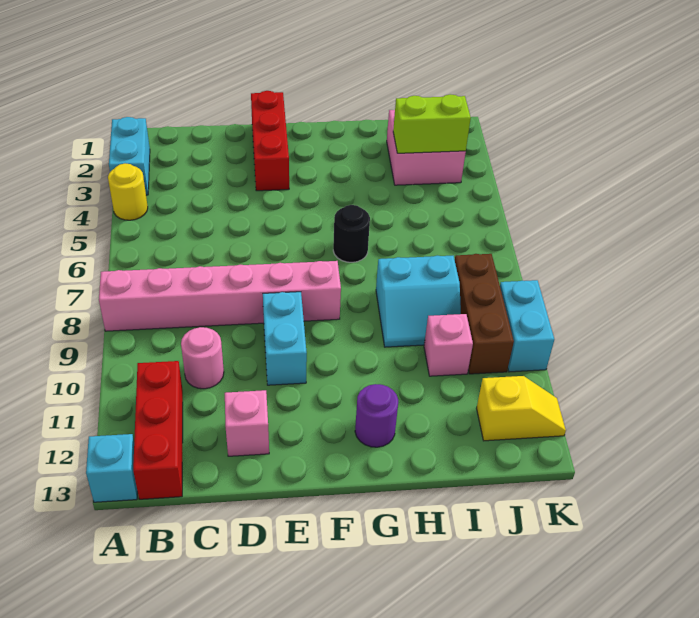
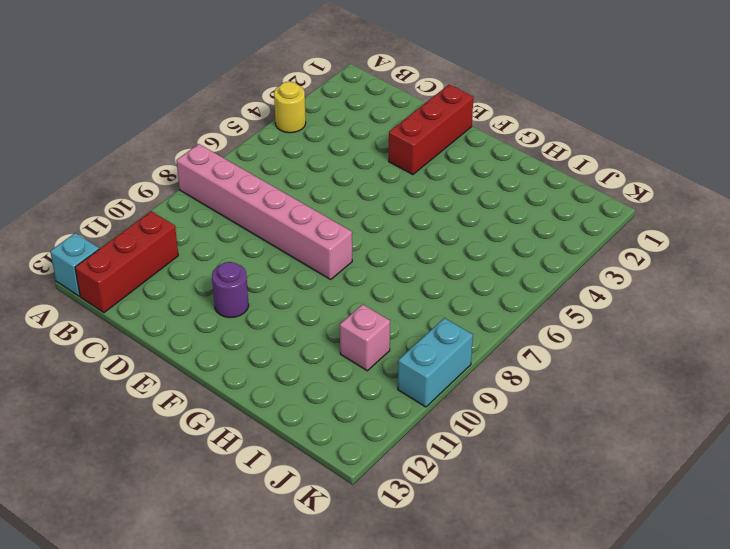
purple 1x1 round brick [212,262,249,318] -> purple 1x1 round brick moved to [355,384,398,447]
none -> cyan 1x2 brick [109,117,150,195]
none -> pink 1x1 round brick [181,327,224,389]
none -> pink 1x1 brick [225,390,269,456]

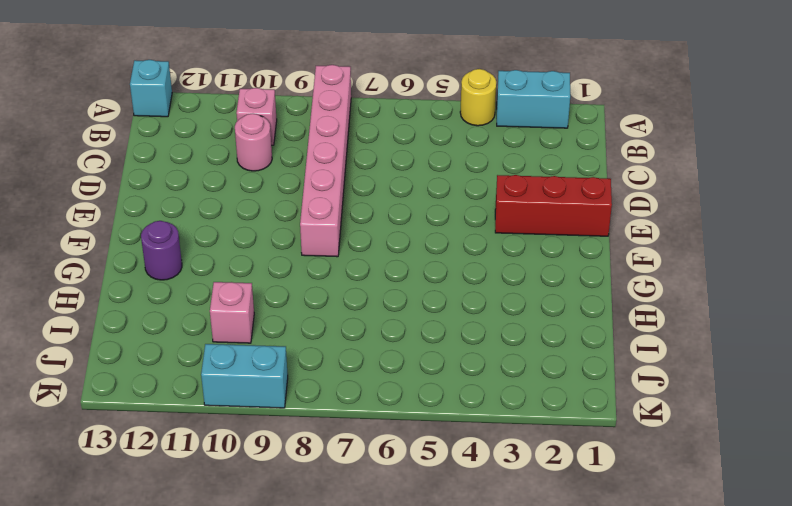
pink 1x1 brick [236,88,277,145] -> pink 1x1 brick moved to [225,390,269,456]
none -> red 1x3 brick [133,361,183,499]
none -> cyan 1x2 brick [263,292,307,385]
none -> black 1x1 round brick [333,205,370,262]

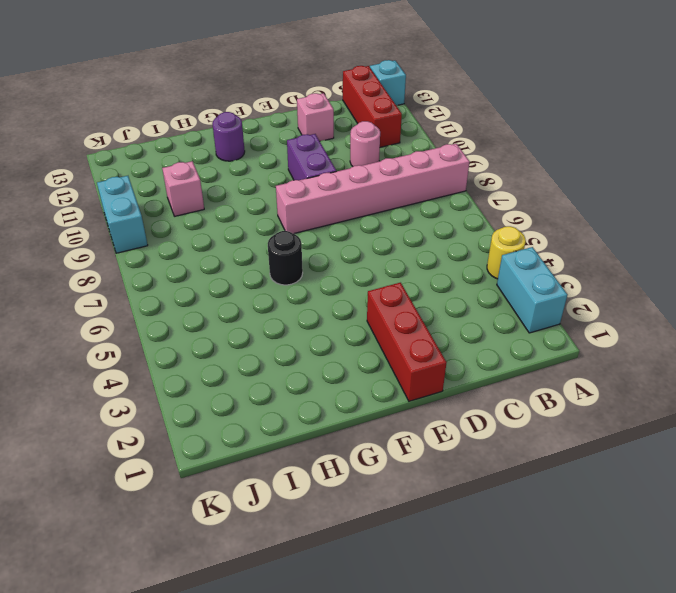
purple 1x2 brick [287,134,336,180] -> cyan 1x2 brick [263,292,307,385]
none -> cyan 2x2 slope [376,256,461,347]
none -> pink 2x2 brick [387,110,466,185]
none -> brown 1x3 brick [455,254,514,374]

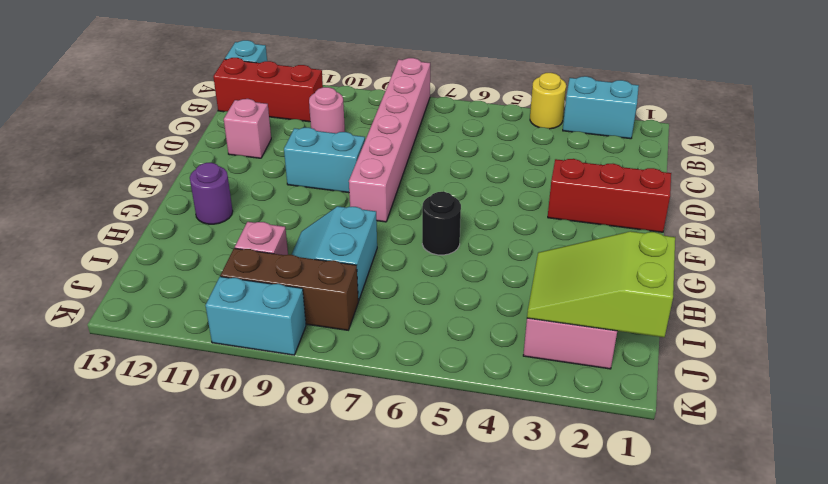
lime 2x3 slope [527,231,675,337] -> lime 1x2 brick [393,94,471,153]
none -> yellow 1x2 slope [477,376,566,441]

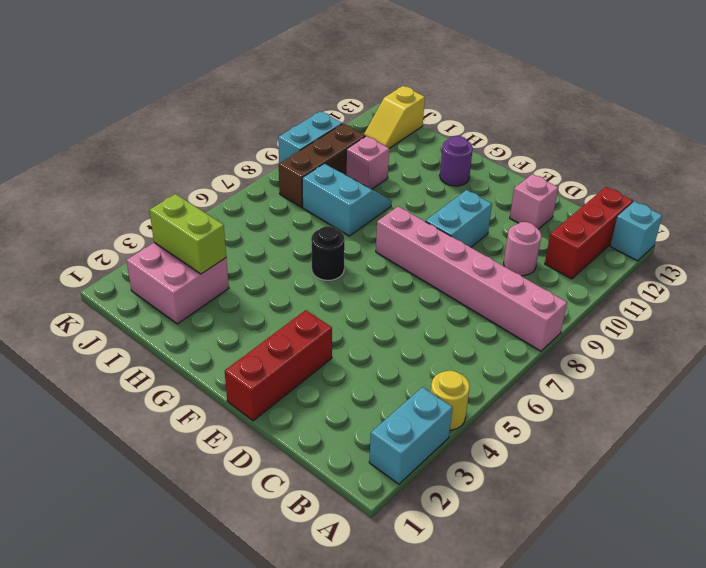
yellow 1x2 slope [364,86,425,148] -> yellow 1x2 slope turned to [477,376,566,441]

